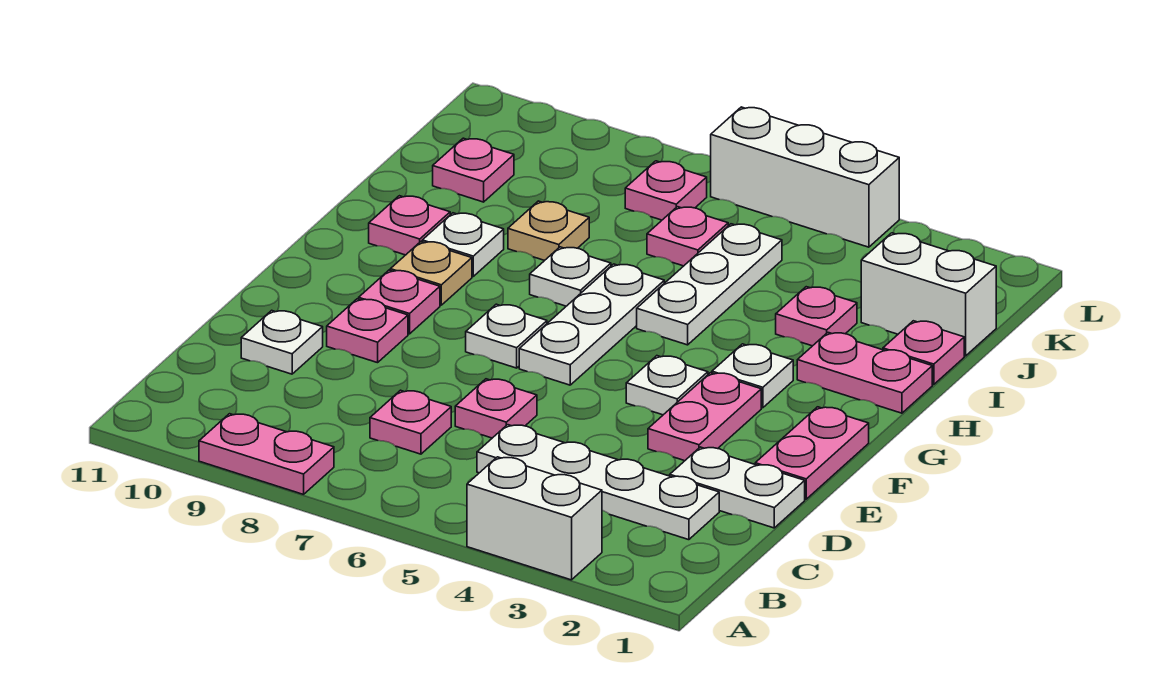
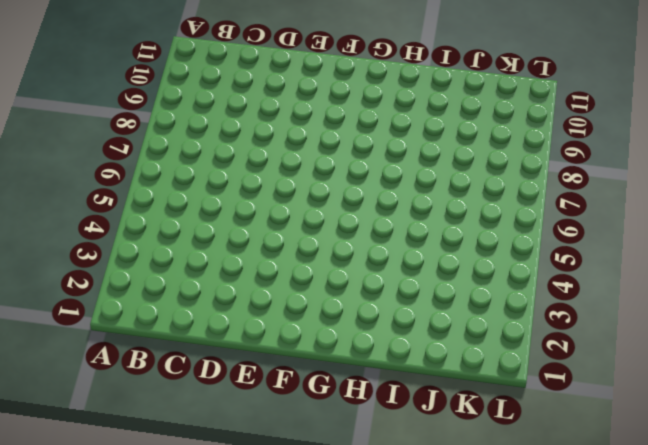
none -> white 1x2 brick [467,457,602,580]
none -> pink 1x2 plate [199,414,334,494]
none -> white 1x4 plate [477,425,719,540]

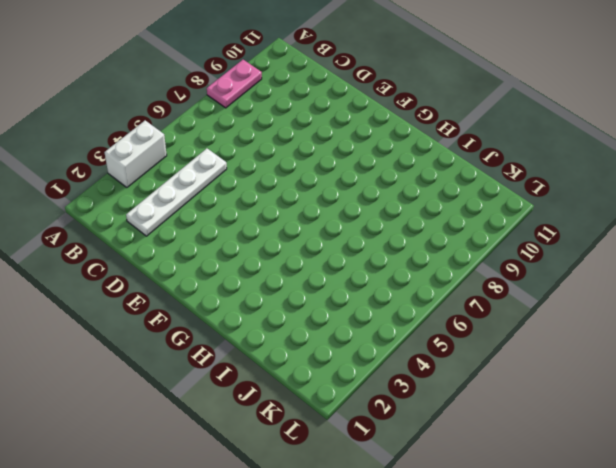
none -> pink 1x1 plate [370,390,451,454]
none -> white 1x2 plate [670,447,805,528]
none -> pink 1x1 plate [455,379,537,438]

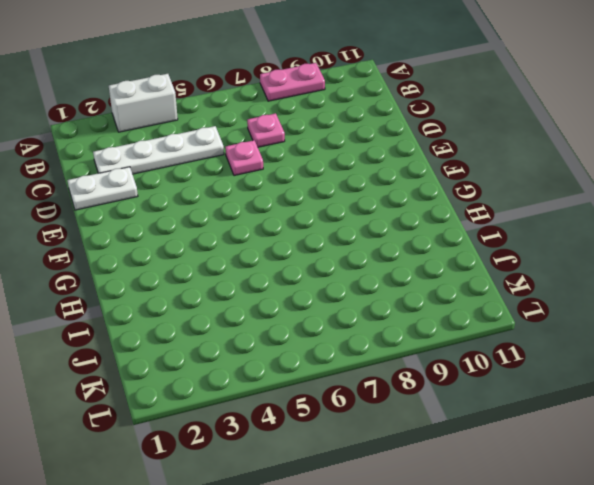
none -> white 1x1 plate [241,310,323,374]
none -> pink 1x2 plate [755,407,869,499]
none -> pink 1x2 plate [648,373,761,461]

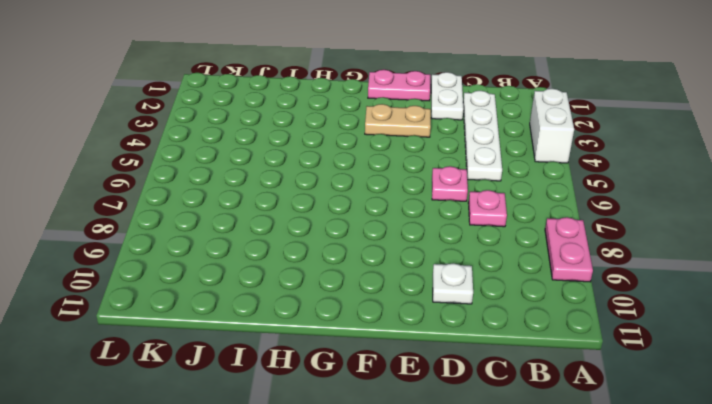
tan 1x2 plate [365,104,431,137] -> pink 1x2 plate [648,373,761,461]
none -> pink 1x1 plate [327,299,408,363]
none -> white 1x1 plate [626,356,708,415]
none -> white 1x3 plate [519,264,664,385]

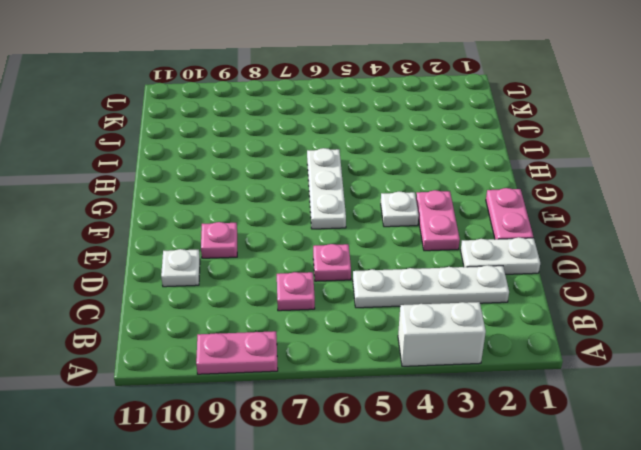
none -> white 1x1 plate [466,304,547,368]
none -> pink 1x1 plate [359,270,440,334]
none -> white 1x1 plate [712,344,793,408]

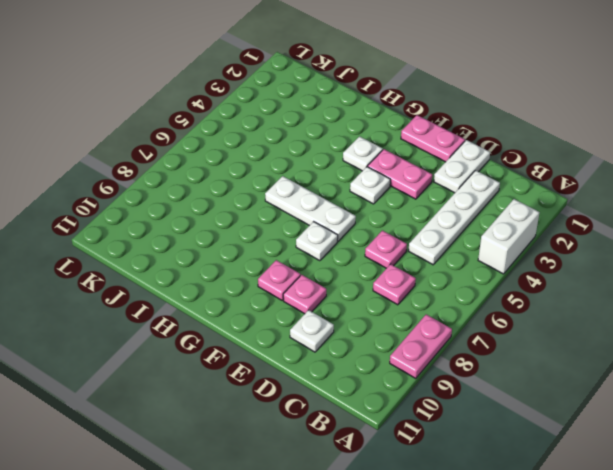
none -> tan 1x1 plate [390,242,472,305]
none -> pink 1x2 plate [797,333,932,413]
none -> white 1x3 plate [637,224,782,345]

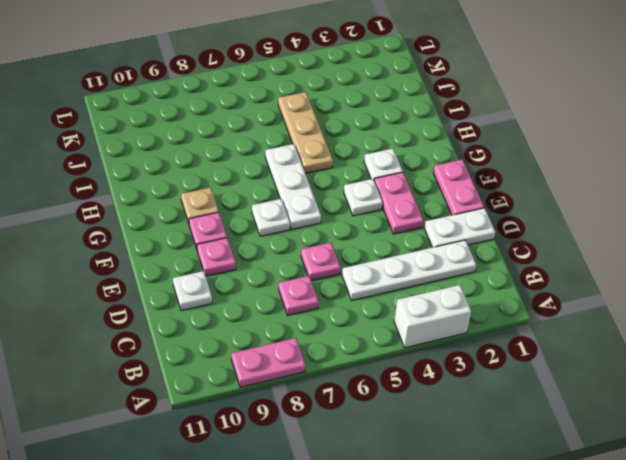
tan 1x3 plate [278,92,333,173] -> white 1x3 plate [637,224,782,345]
none -> pink 1x2 plate [797,333,932,413]
none -> white 1x1 plate [530,247,611,306]
none -> white 1x1 plate [422,213,504,276]

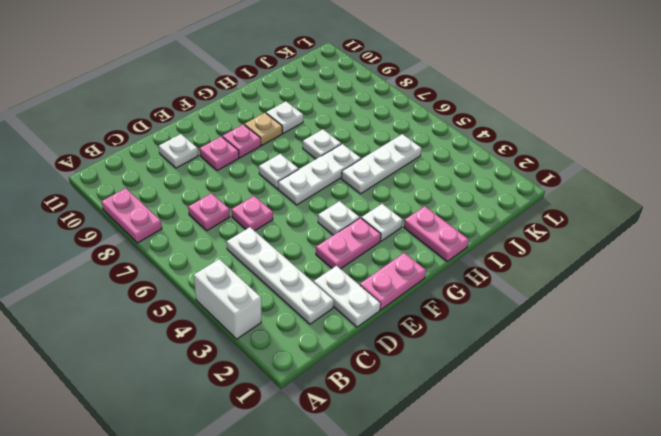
none -> pink 1x1 plate [369,196,450,255]
none -> pink 1x1 plate [883,321,964,385]
none -> pink 1x1 plate [776,287,857,346]

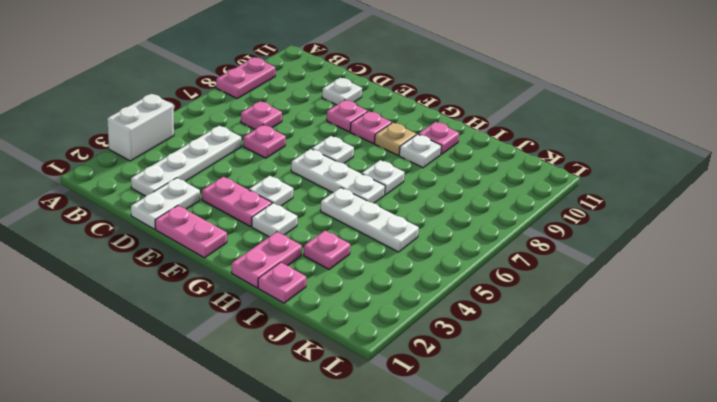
none -> tan 1x1 plate [508,201,589,261]
none -> white 1x2 brick [861,233,996,356]
none -> pink 1x1 plate [647,207,728,266]

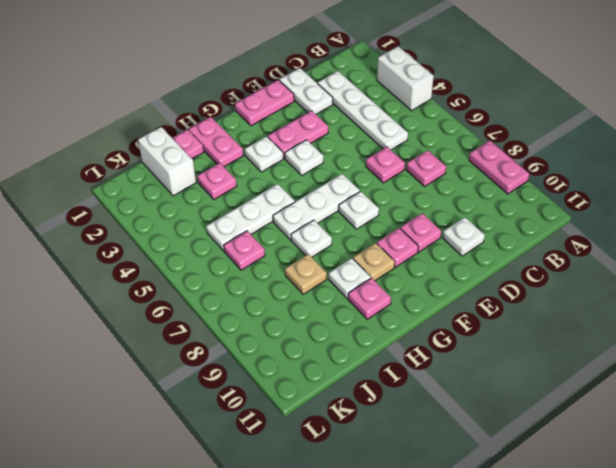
none -> pink 1x1 plate [433,138,514,202]
none -> pink 1x1 plate [625,161,707,220]
none -> white 1x3 brick [711,107,899,247]

